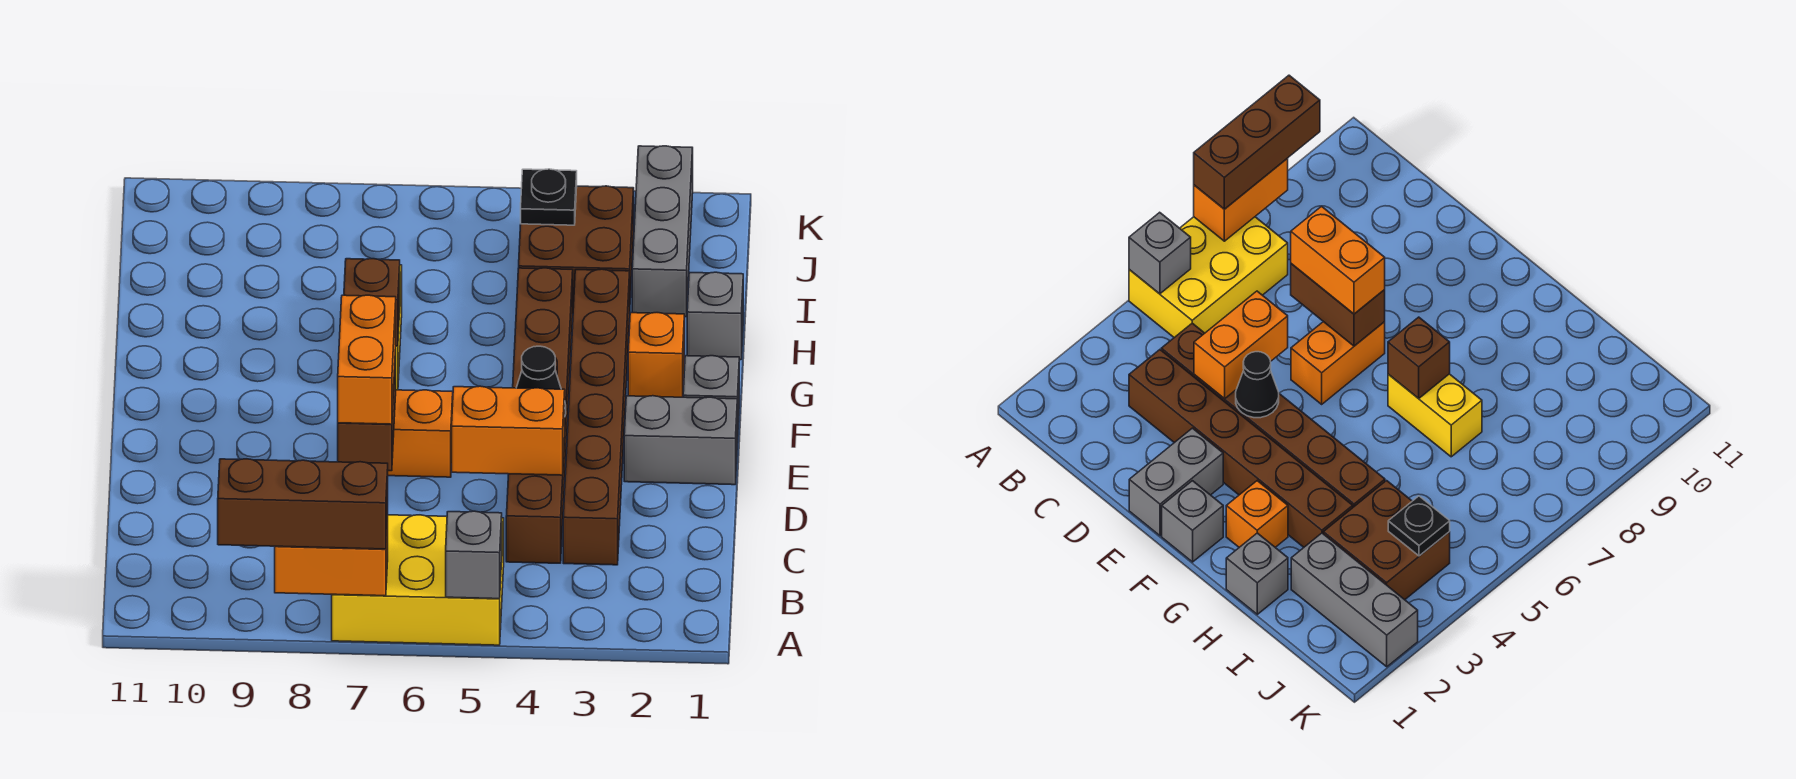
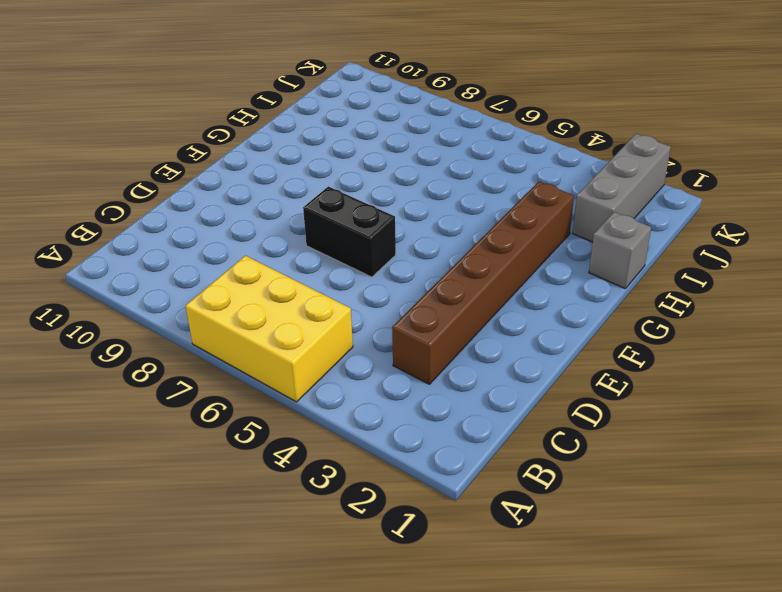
black 1x2 brick [303,186,396,277] -> orange 1x2 brick [388,390,453,477]
none -> brown 1x6 brick [506,268,573,563]
none -> grey 1x2 brick [624,396,737,485]
none -> grey 1x1 brick [683,356,739,443]

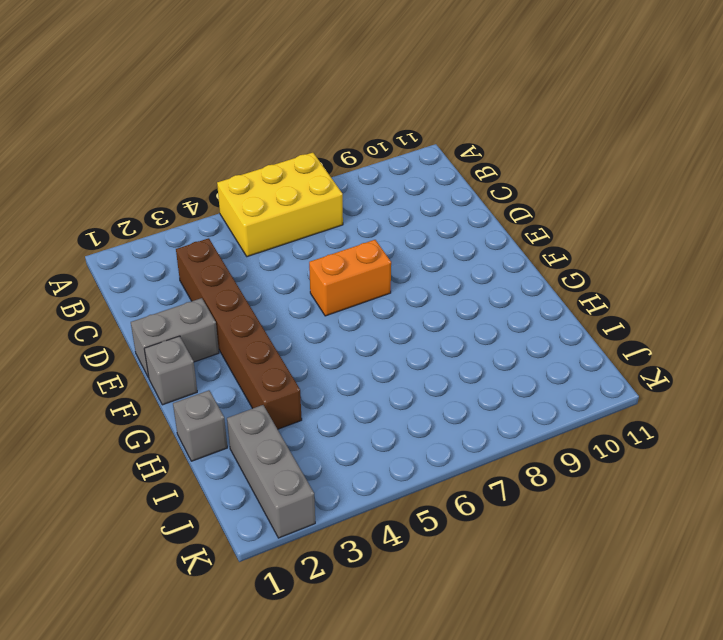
none -> brown 1x6 brick [506,268,573,563]
none -> orange 1x1 brick [628,313,684,397]
none -> yellow 1x2 brick [1388,374,1482,457]

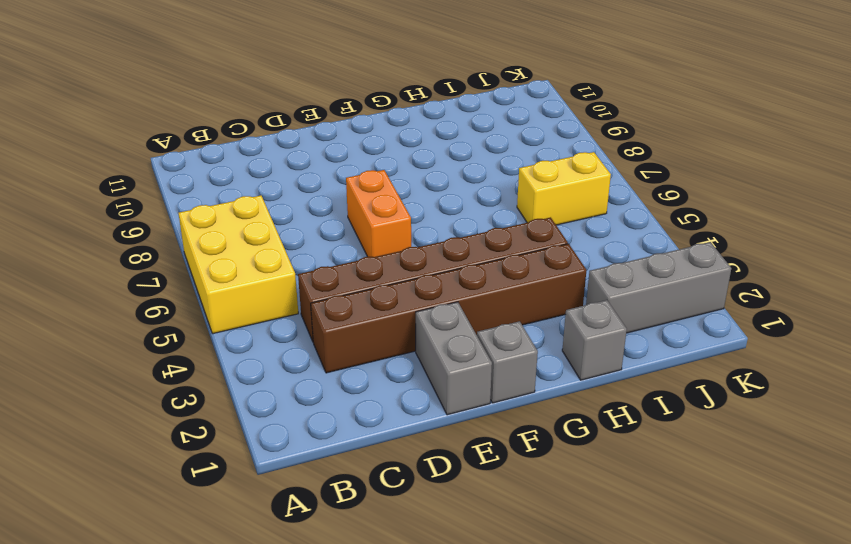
yellow 1x2 brick [517,152,611,225] -> yellow 1x2 brick moved to [1388,374,1482,457]
none -> orange 1x1 brick [628,313,684,397]
none -> brown 2x2 brick [519,186,634,308]
none -> grey 1x1 brick [446,511,502,599]

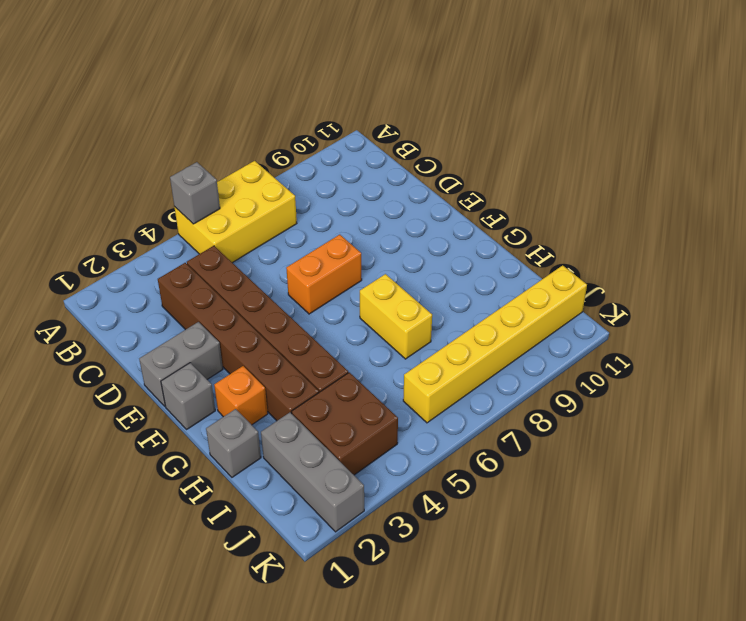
yellow 1x6 brick [403,265,587,423] -> none
none -> orange 1x2 brick [275,516,388,596]
none -> orange 1x2 brick [452,386,565,475]
none -> brown 1x2 brick [338,350,396,471]

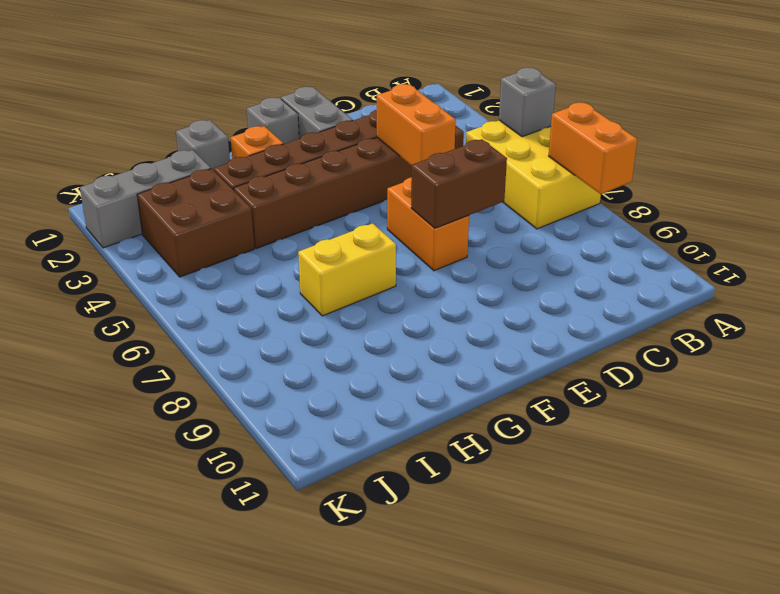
none -> black 1x1 cone [516,346,566,415]
none -> brown 1x1 brick [344,259,400,346]
none -> black 1x1 plate [521,169,577,225]

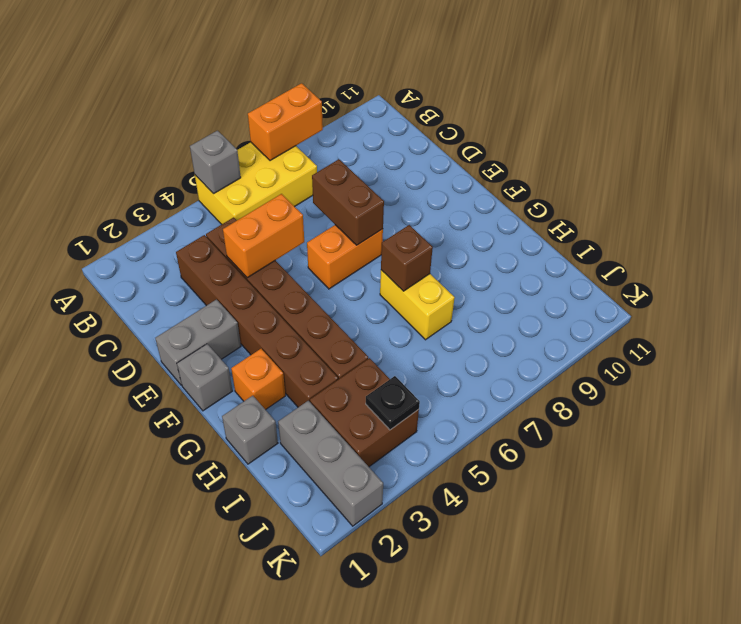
none -> black 1x1 cone [516,346,566,415]
none -> brown 1x3 brick [218,459,388,549]
none -> orange 1x2 brick [338,295,396,424]

